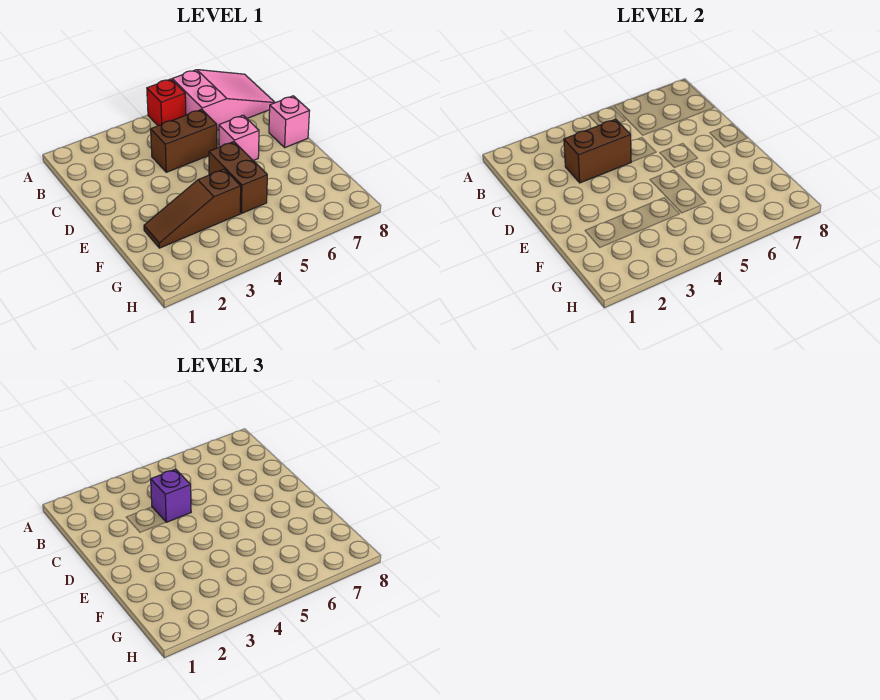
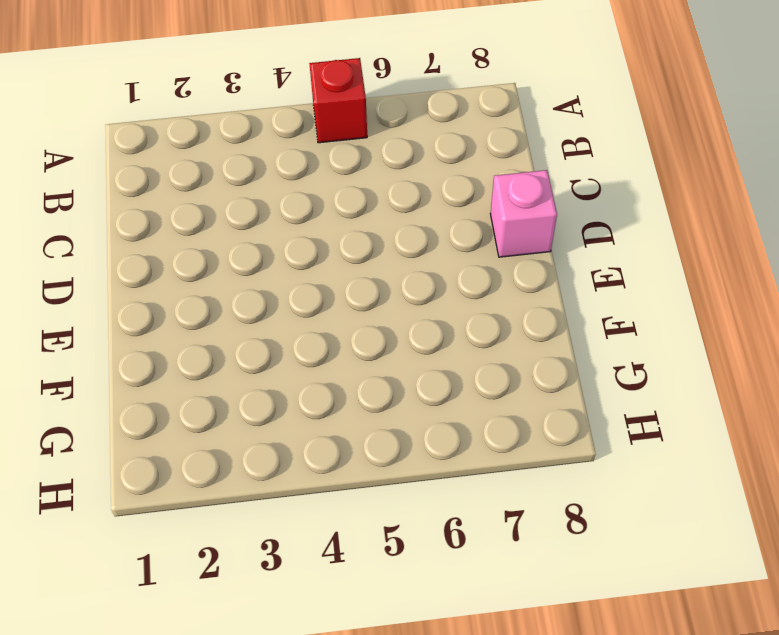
none -> pink 2x3 slope [172,70,275,130]
none -> brown 1x2 brick [151,109,217,172]

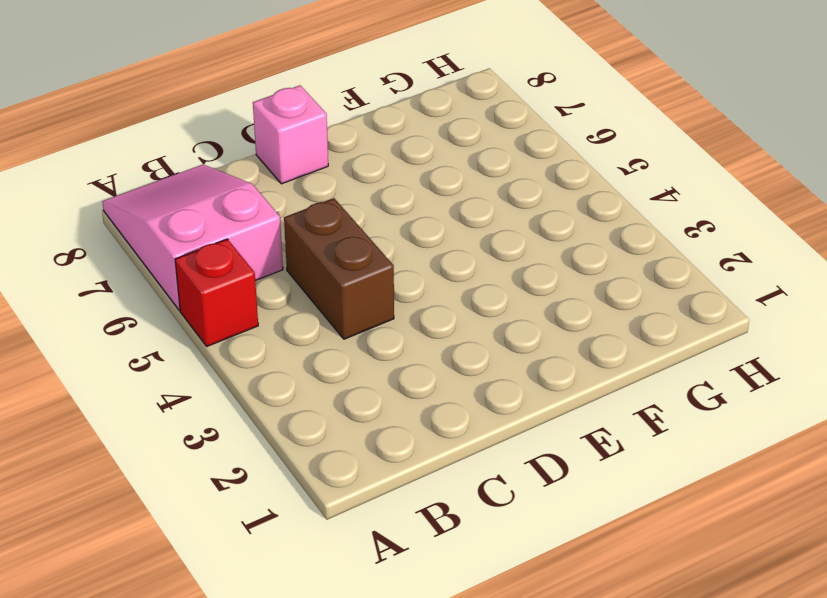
none -> pink 1x1 brick [219,115,259,160]
none -> brown 1x2 brick [209,142,267,213]

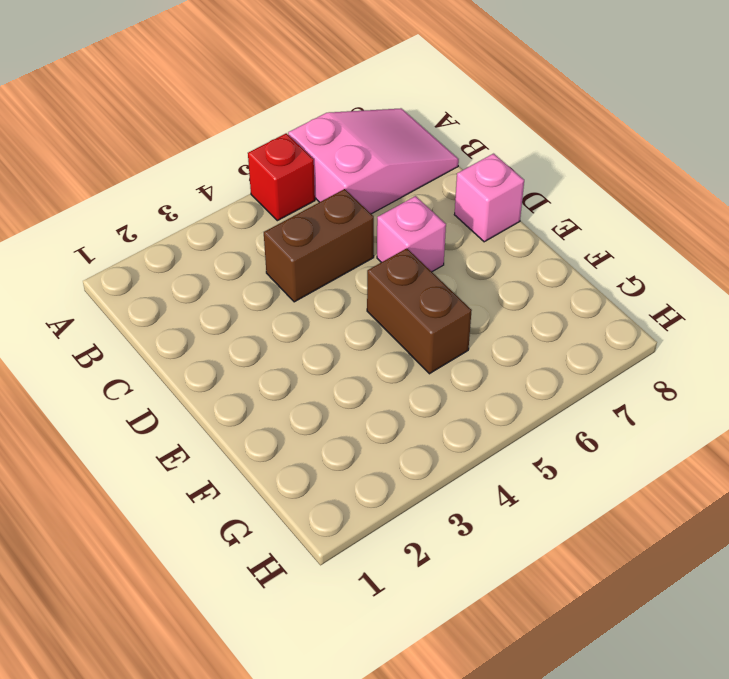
none -> brown 1x3 slope [144,169,241,248]
none -> brown 1x2 brick [564,119,631,183]

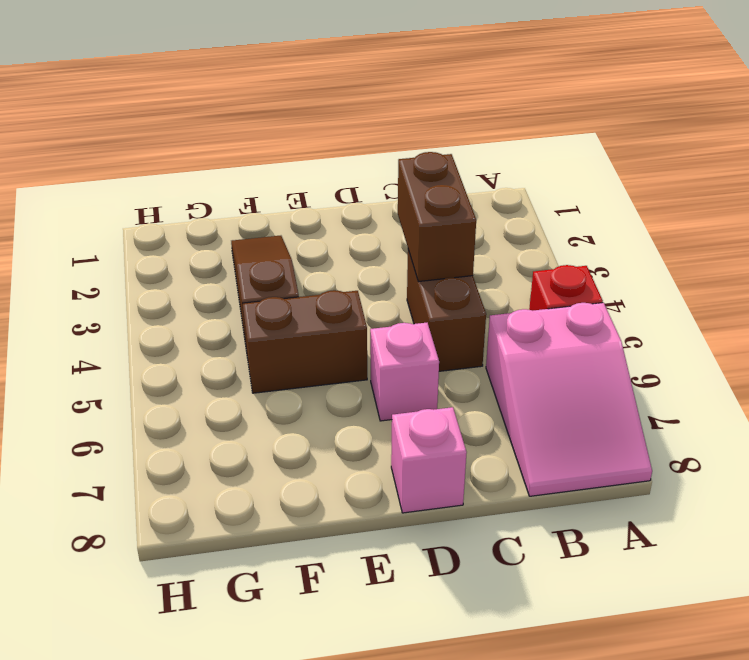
none -> purple 1x1 brick [151,469,191,522]

